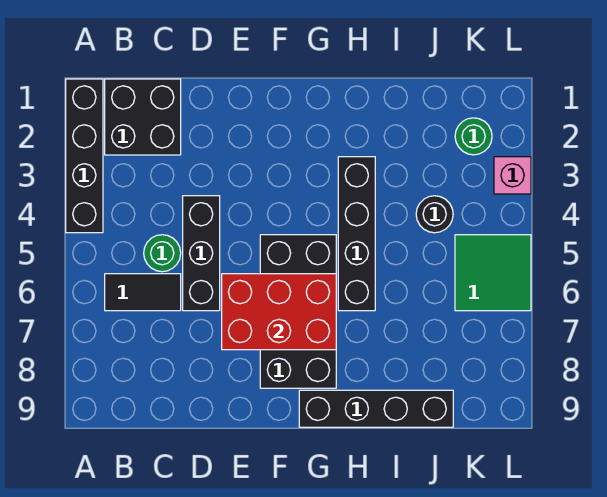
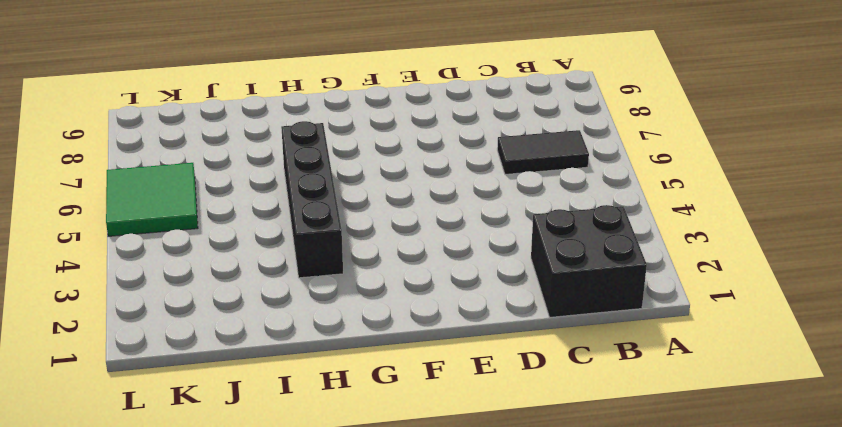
none -> black 1x4 brick [66,79,103,233]
none -> green 1x1 round brick [144,235,181,272]
none -> black 1x3 brick [183,196,220,311]

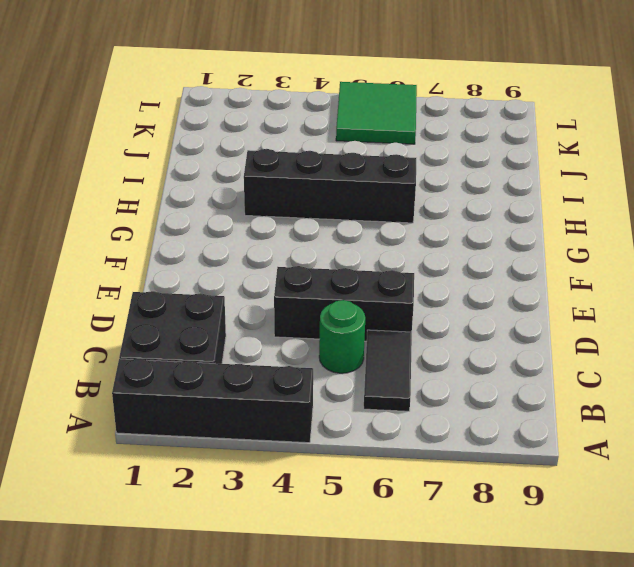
none -> black 2x4 brick [260,235,336,388]
none -> black 1x4 brick [299,390,453,427]
none -> black 1x1 round brick [416,196,453,233]

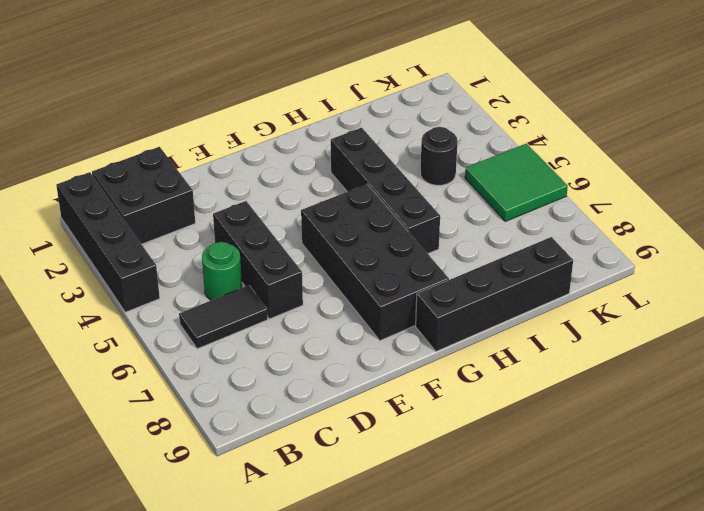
none -> green 1x1 round brick [455,118,492,155]
none -> pink 1x1 brick [494,157,531,194]
none -> red 2x3 brick [222,274,336,350]

